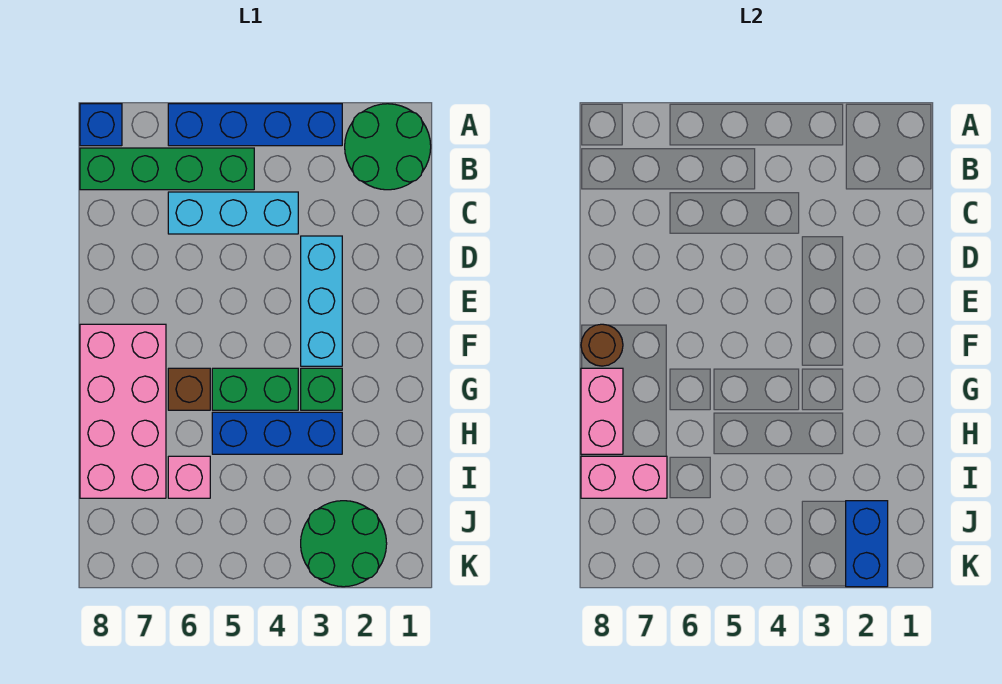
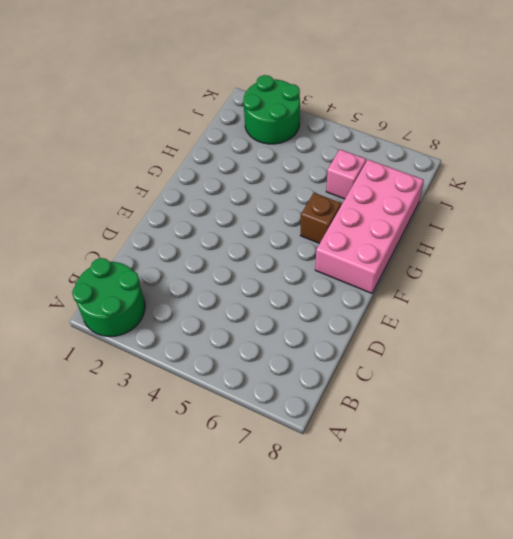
none -> blue 1x4 brick [168,104,342,146]
none -> blue 1x1 brick [80,104,122,146]
none -> green 1x4 brick [80,148,254,190]

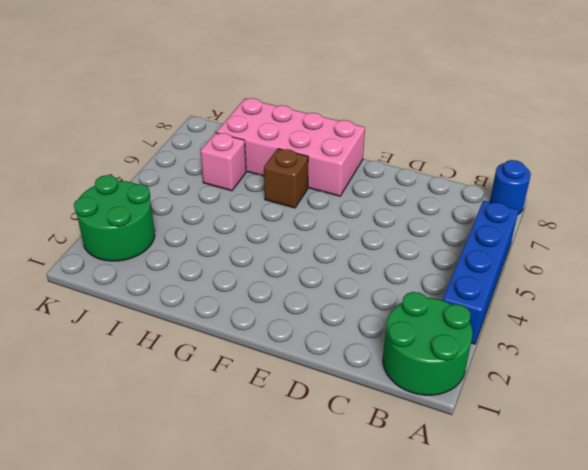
blue 1x1 round brick [490,160,531,214] -> blue 1x1 brick [80,104,122,146]
none -> green 1x4 brick [80,148,254,190]
none -> cyan 1x3 brick [168,192,298,234]
none -> cyan 1x3 brick [301,236,342,366]

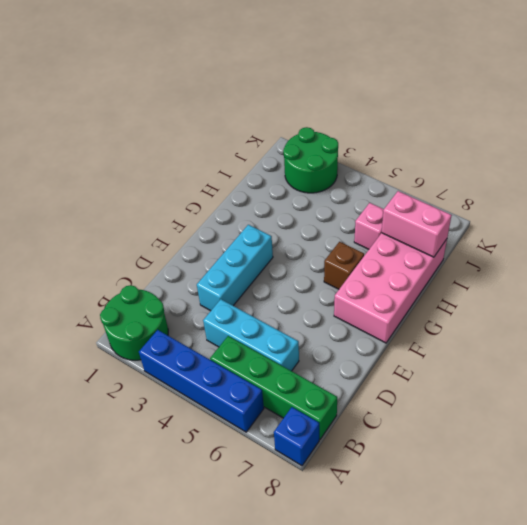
none -> green 1x1 brick [301,368,342,410]
none -> green 1x2 brick [212,368,298,410]
none -> blue 1x3 brick [212,412,342,454]

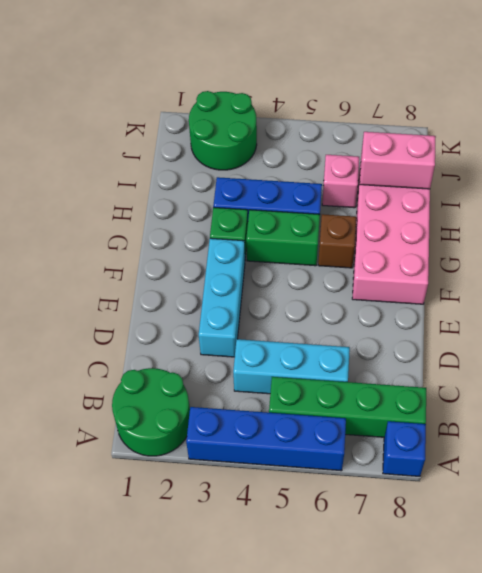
none -> brown 1x1 round brick [581,324,623,366]
none -> pink 1x2 brick [581,368,623,454]
none -> blue 1x2 brick [846,501,888,587]

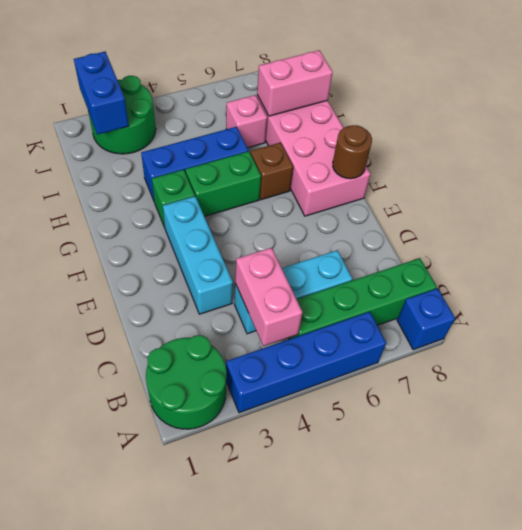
pink 1x2 brick [235,248,302,346] -> pink 1x2 brick moved to [581,368,623,454]

